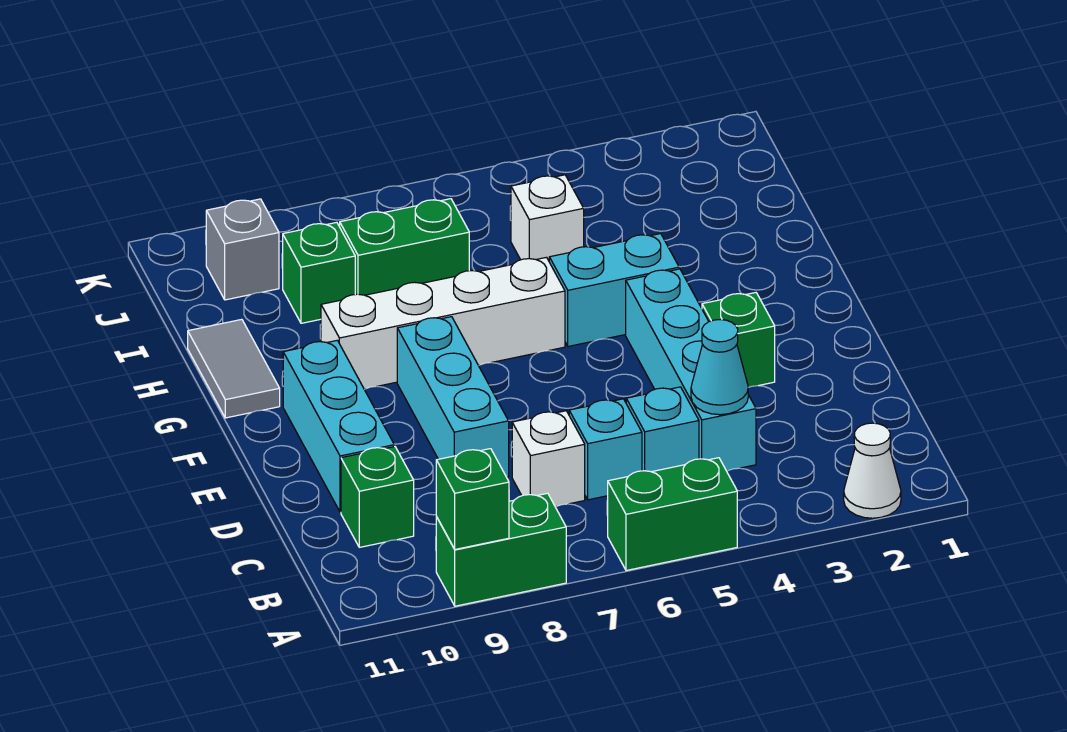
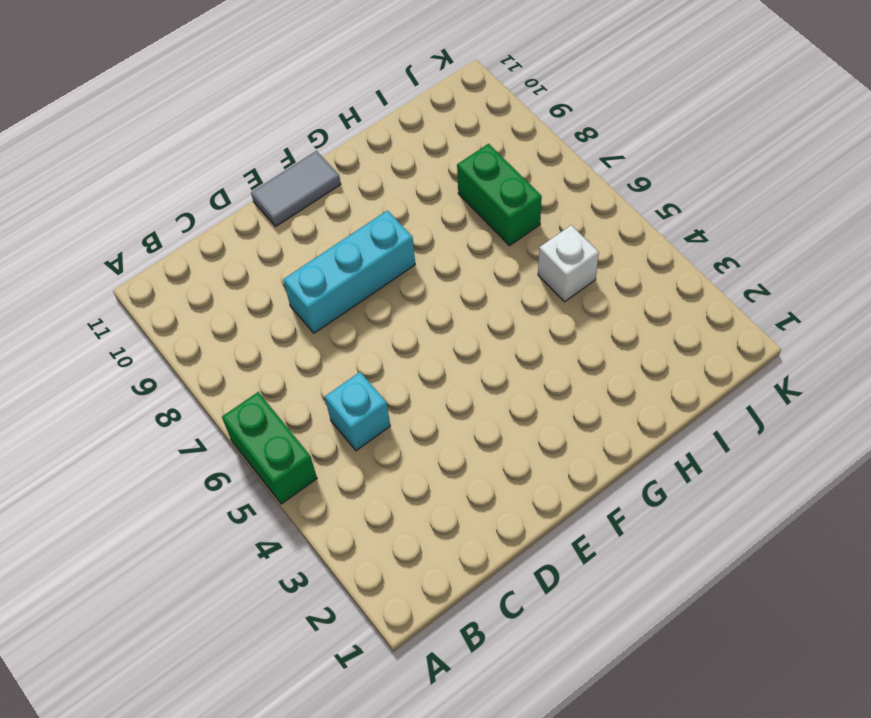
grey 1x2 tile [251,151,341,227] -> grey 1x2 tile moved to [188,319,280,418]
none -> white 1x1 cone [844,423,901,518]
none -> green 1x2 brick [436,493,566,606]
none -> cyan 1x4 brick [626,269,756,471]

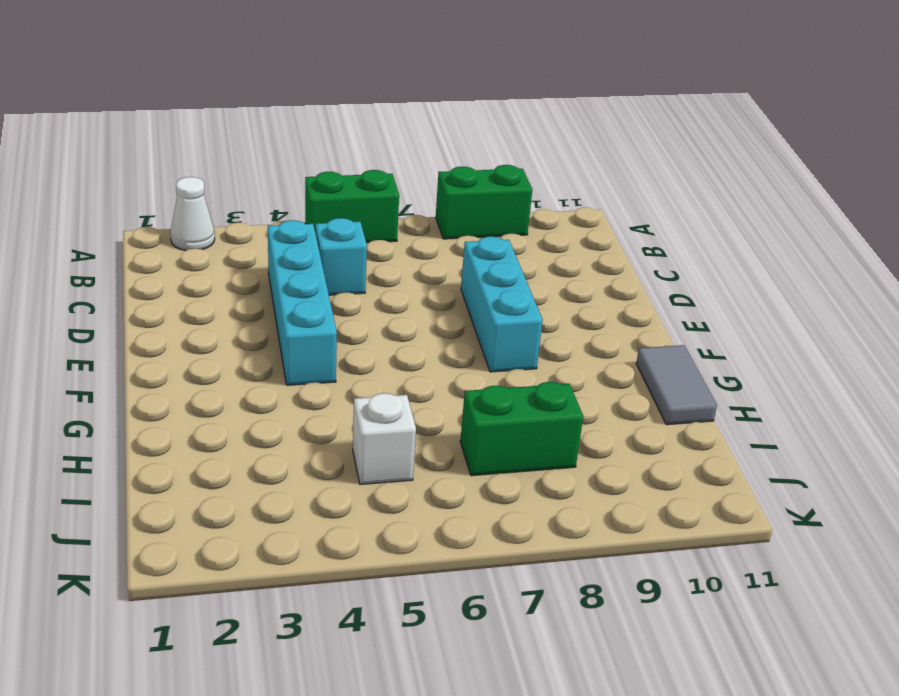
none -> cyan 1x1 brick [569,399,642,500]
none -> white 1x1 brick [512,411,585,507]
none -> green 1x1 brick [341,446,414,547]

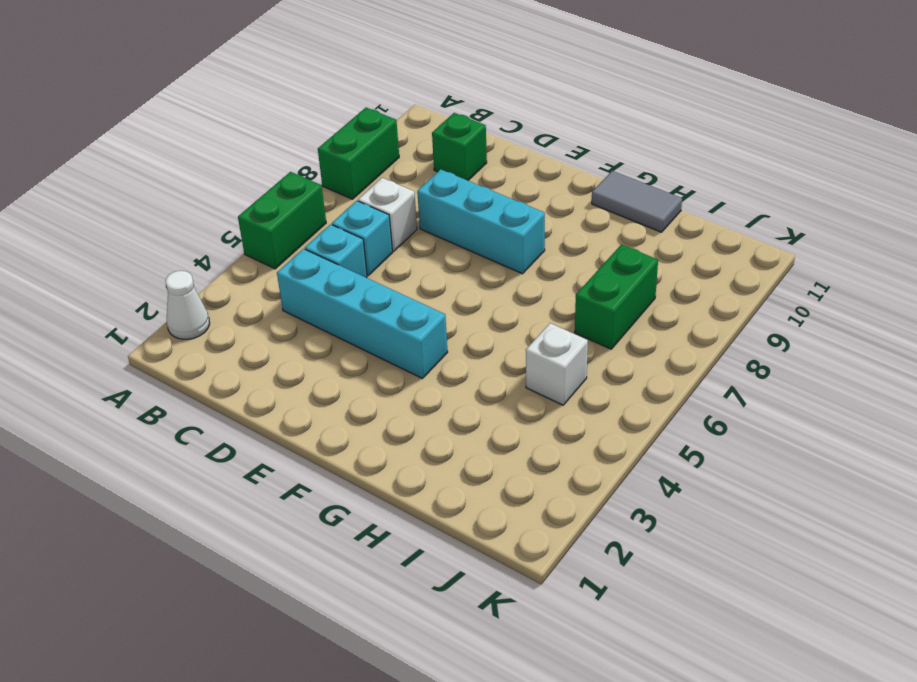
none -> cyan 1x3 brick [283,340,394,512]
none -> green 1x1 brick [702,293,775,387]
none -> cyan 1x2 brick [549,234,679,346]

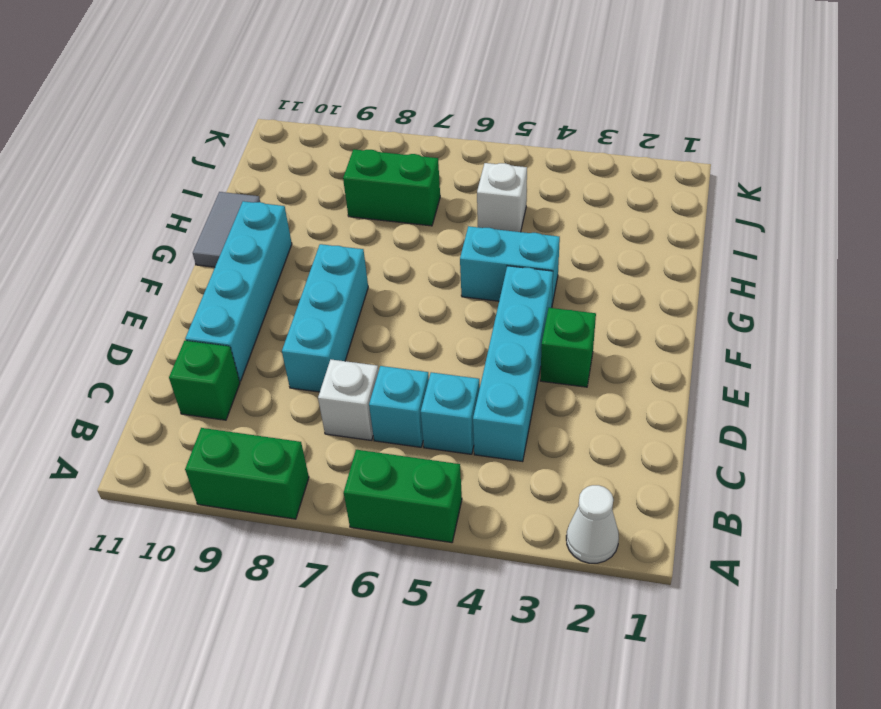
cyan 1x4 brick [185,201,292,381] -> cyan 1x3 brick [283,340,394,512]
none -> white 1x4 brick [321,257,565,389]
none -> green 1x1 brick [283,222,355,323]
none -> grey 1x1 brick [206,199,279,300]

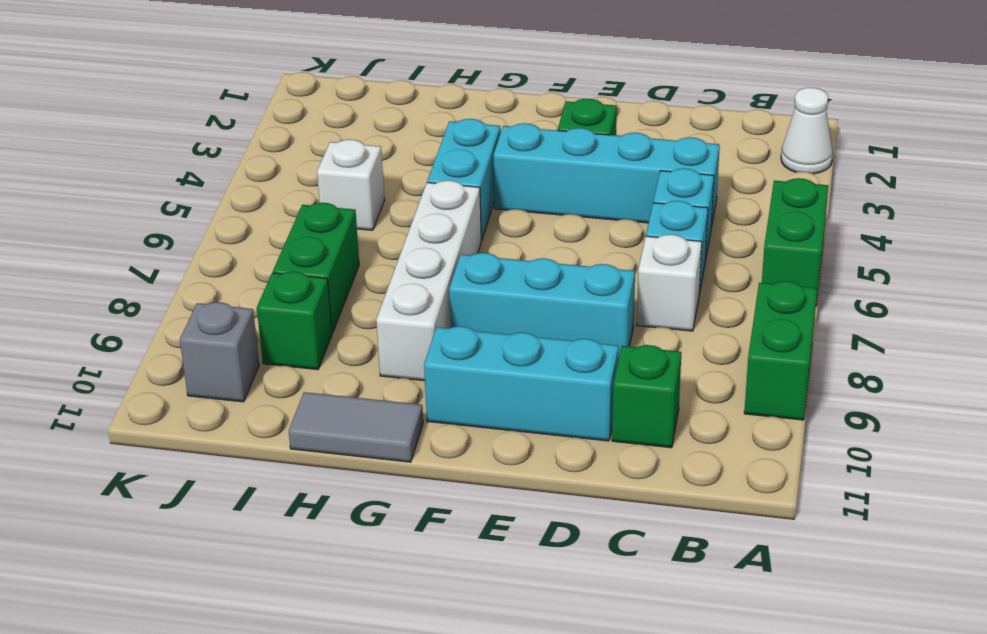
none -> green 1x1 brick [436,449,509,549]
none -> cyan 1x1 cone [691,320,748,415]

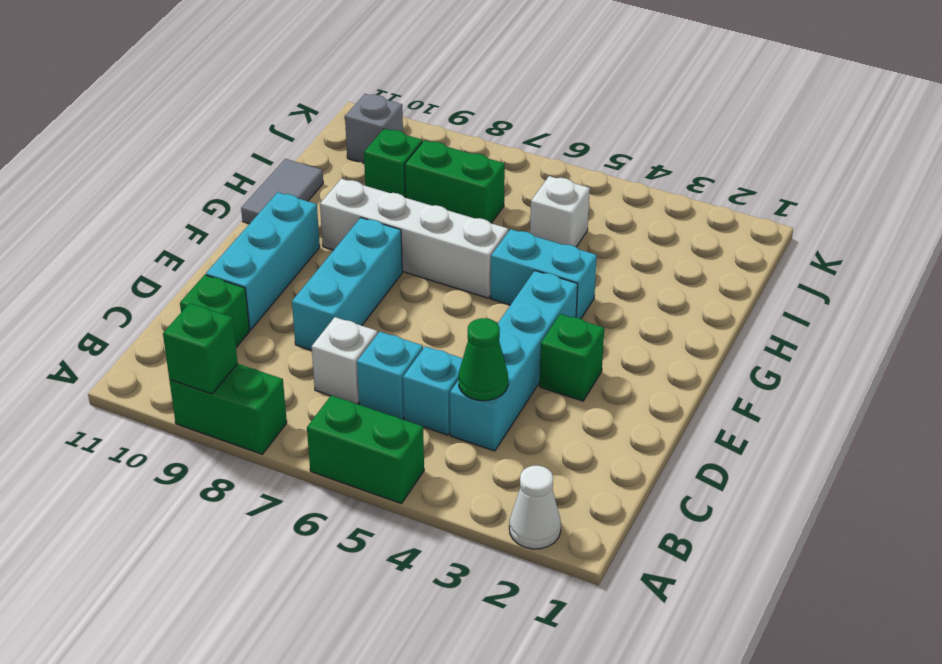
green 1x1 cone [459,318,508,401] -> cyan 1x1 cone [691,320,748,415]

